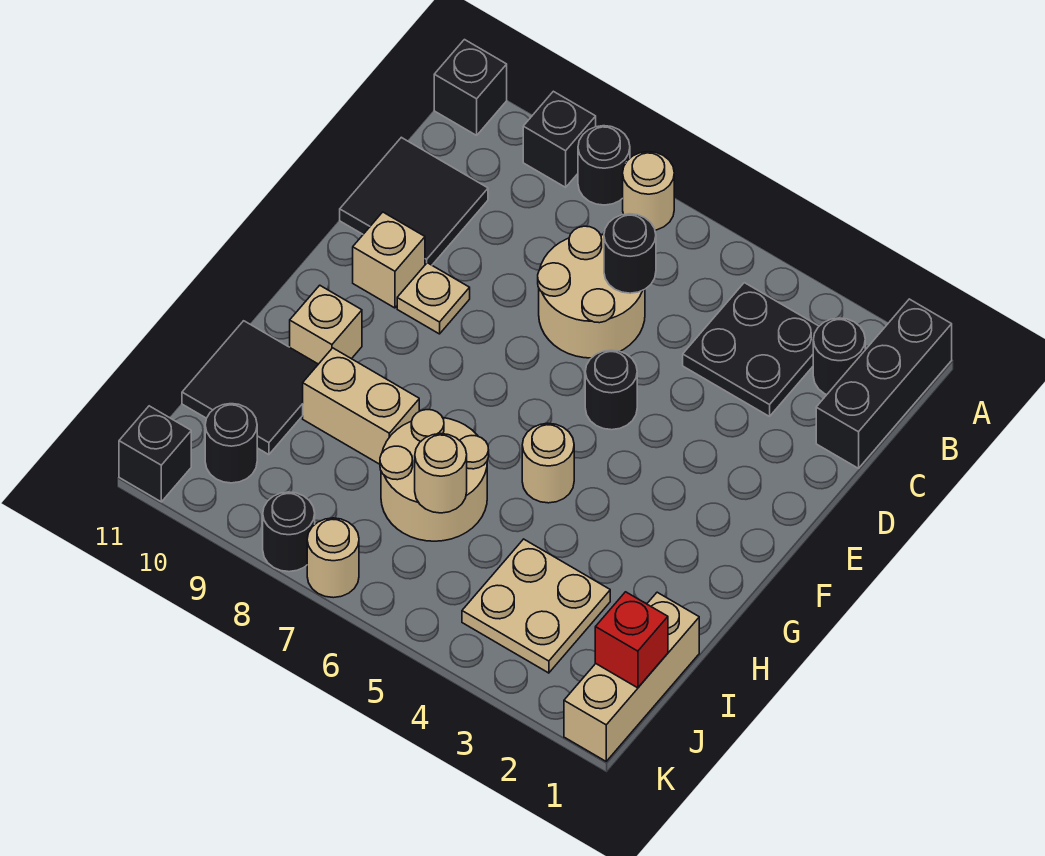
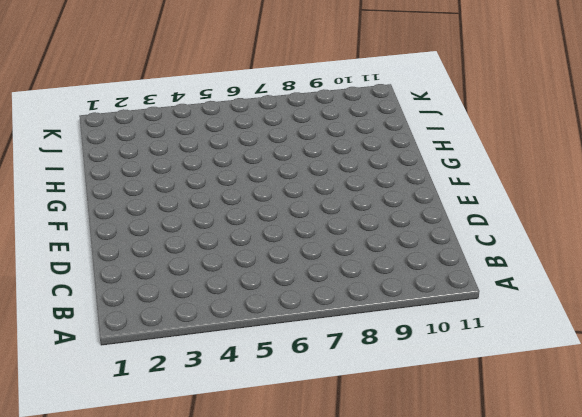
none -> black 1x3 brick [816,299,952,468]
none -> tan 1x1 round brick [623,152,674,230]
none -> black 1x1 round brick [578,126,630,205]

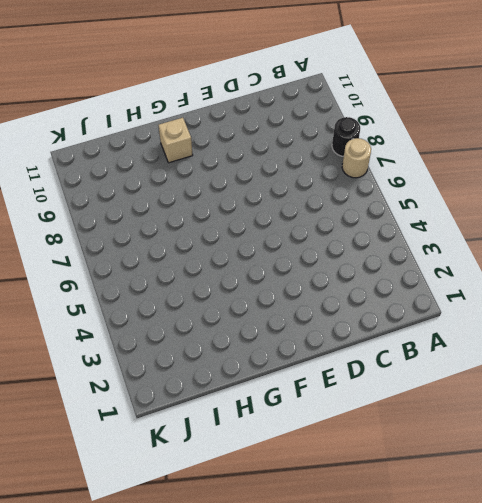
none -> black 1x3 brick [816,299,952,468]
none -> black 1x1 brick [523,91,596,187]
none -> black 1x1 brick [434,40,507,135]

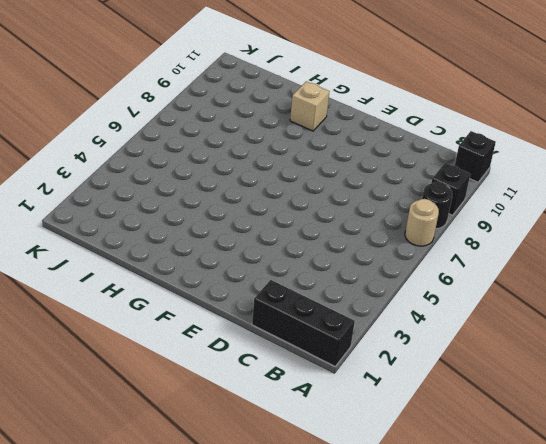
none -> black 1x1 round brick [813,318,865,395]
none -> black 2x2 plate [683,283,819,416]
none -> tan 2x2 round brick [538,226,645,358]

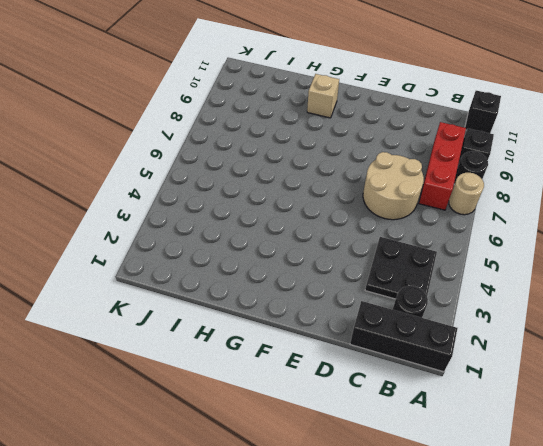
red 1x3 brick [419,122,466,210] -> none
none -> black 2x2 tile [340,137,488,265]
none -> black 1x1 round brick [585,350,637,430]
none -> tan 1x1 plate [397,263,470,334]

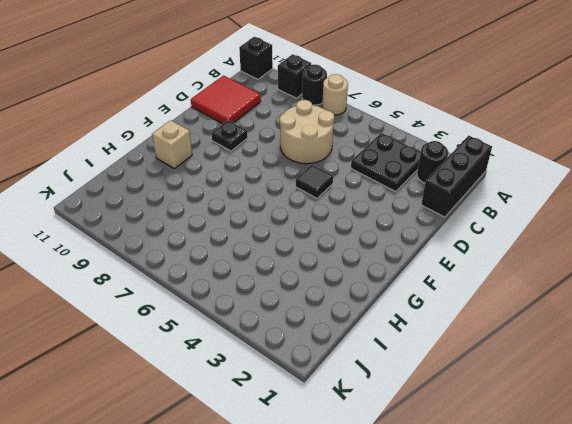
red 2x2 tile [191,76,261,124] -> black 2x2 tile [340,137,488,265]
black 1x1 tile [296,165,333,198] -> black 1x1 round brick [585,350,637,430]
black 1x1 plate [212,120,248,151] -> tan 1x1 plate [397,263,470,334]
none -> tan 1x1 brick [353,212,425,308]
none -> tan 1x1 round brick [522,423,574,503]
none -> tan 2x2 round brick [380,410,489,541]

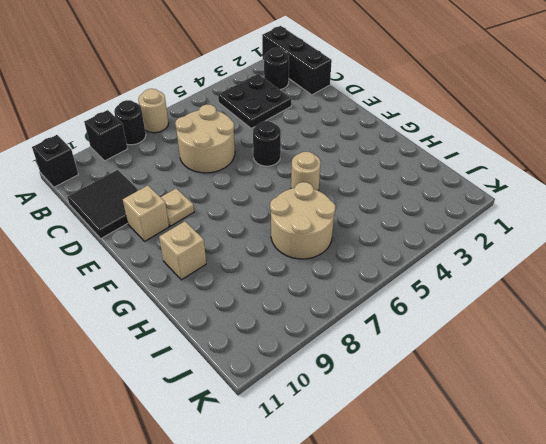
none -> tan 1x2 brick [303,348,419,464]
none -> black 2x2 tile [182,321,318,455]
none -> tan 1x3 brick [564,592,699,761]

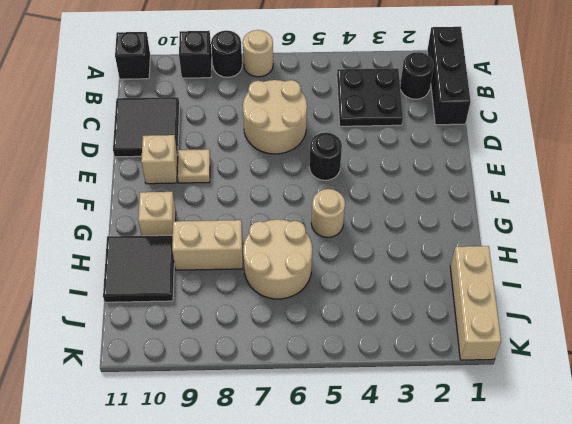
none -> tan 2x2 plate [462,539,610,673]
none -> black 1x1 round brick [205,404,257,483]
none -> tan 1x1 round brick [307,518,359,598]

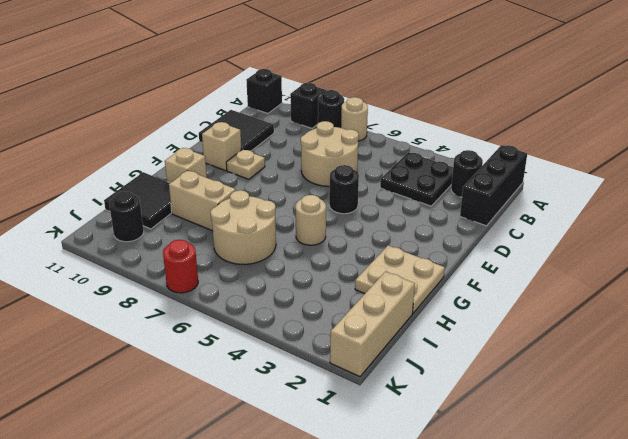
tan 2x2 plate [355,246,445,313] -> tan 2x2 plate moved to [462,539,610,673]
red 1x1 round brick [163,240,198,293] -> tan 1x1 round brick [307,518,359,598]
none -> black 1x1 round brick [263,492,315,572]
none -> black 1x1 brick [119,406,191,502]
none -> black 1x1 round brick [604,214,656,293]

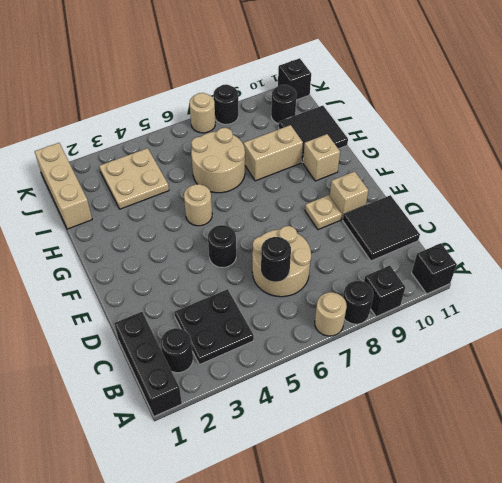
none -> tan 1x1 round brick [415,434,467,513]
none -> red 1x1 brick [595,592,668,688]

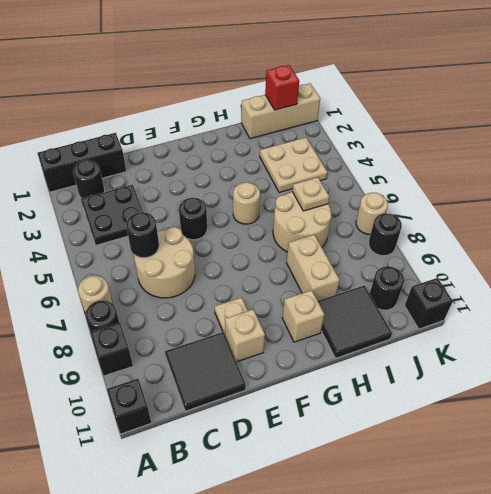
tan 1x1 plate [292,177,329,211] -> tan 1x1 round brick [415,434,467,513]

